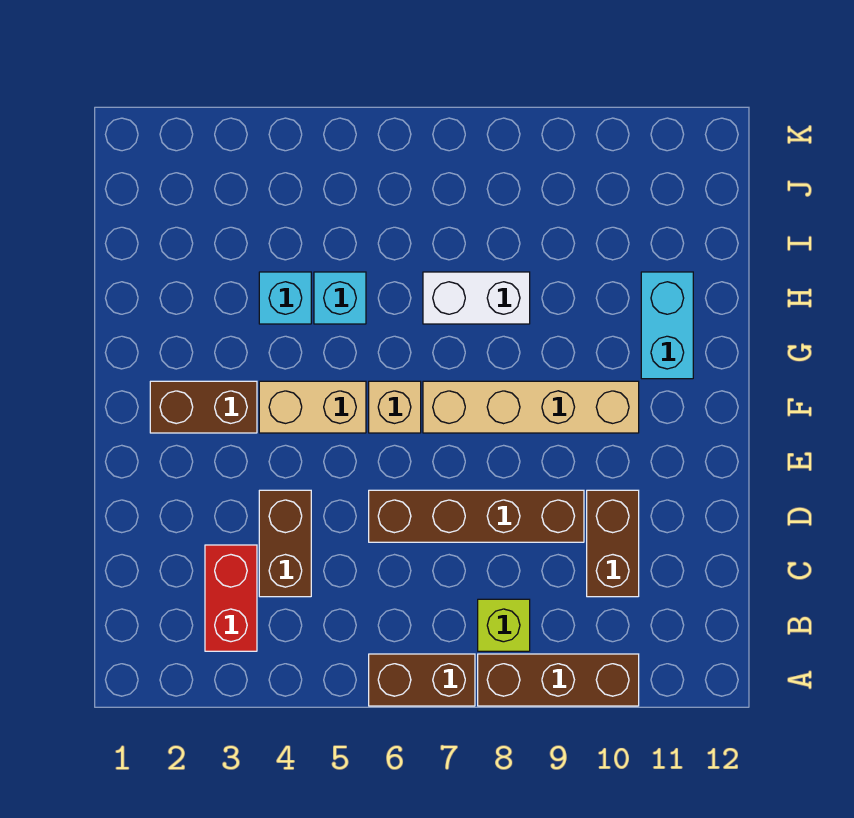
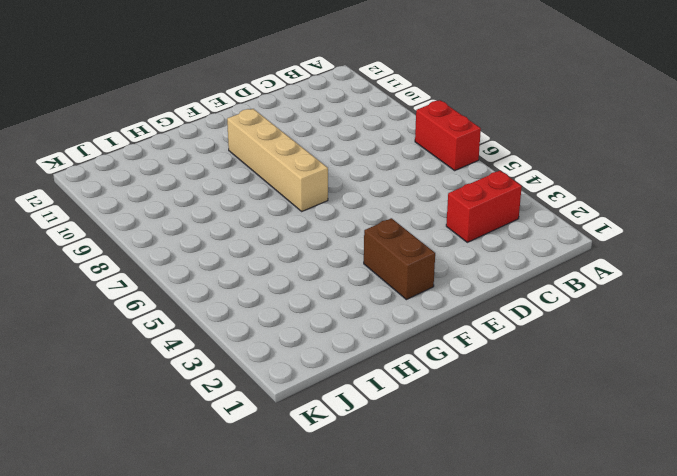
red 1x2 brick [415,100,481,170] -> brown 1x2 brick [369,654,475,706]
none -> brown 1x3 brick [478,654,639,706]
none -> lime 1x1 brick [478,599,530,651]
none -> brown 1x2 brick [259,490,311,597]

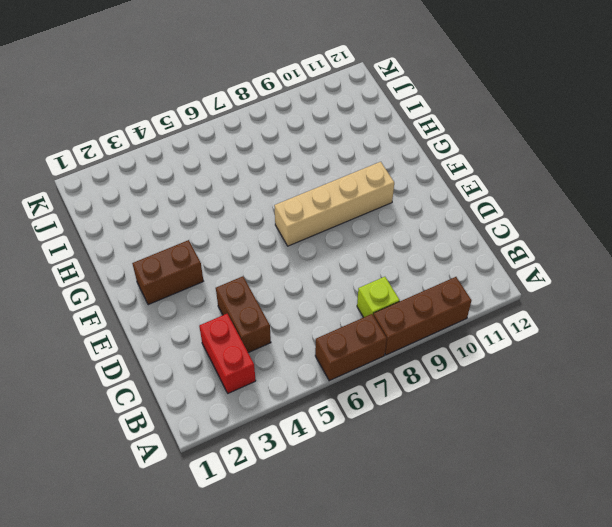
none -> brown 1x2 brick [587,490,639,597]
none -> brown 1x4 brick [369,490,584,542]
none -> tan 1x2 brick [259,381,366,433]

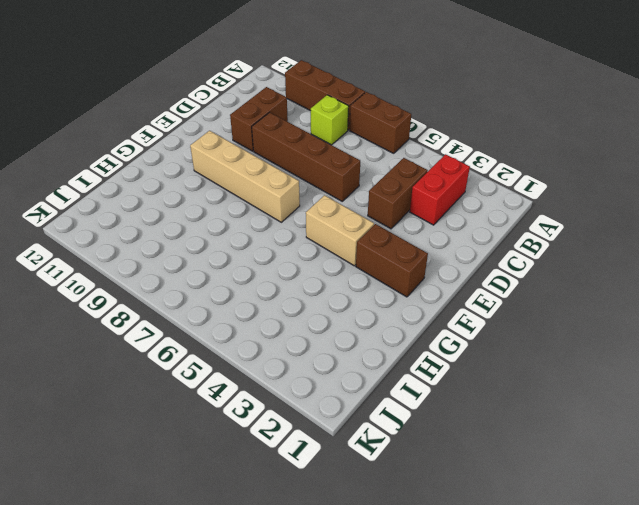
none -> tan 1x1 brick [369,381,421,433]
none -> cyan 1x2 brick [641,272,693,379]
none -> cyan 1x1 brick [259,272,311,324]

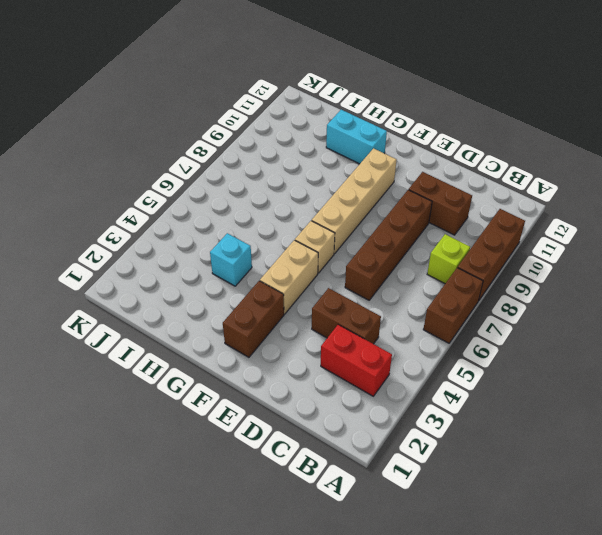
none -> cyan 1x1 brick [314,272,366,324]
none -> white 1x2 brick [423,272,530,324]

